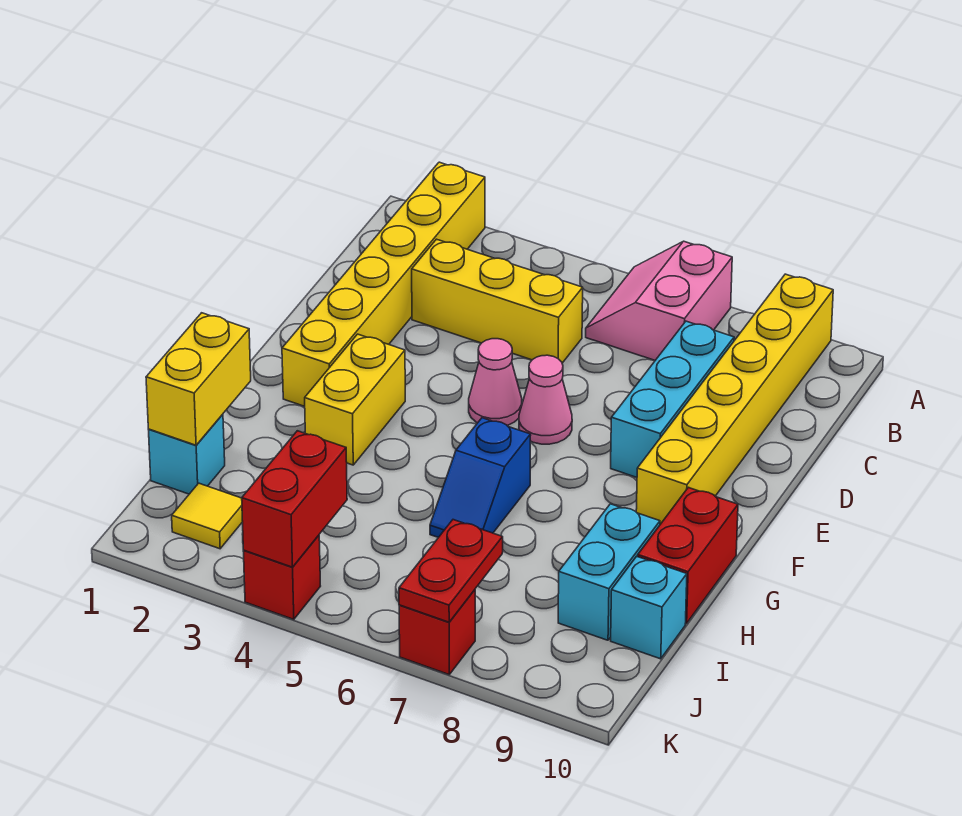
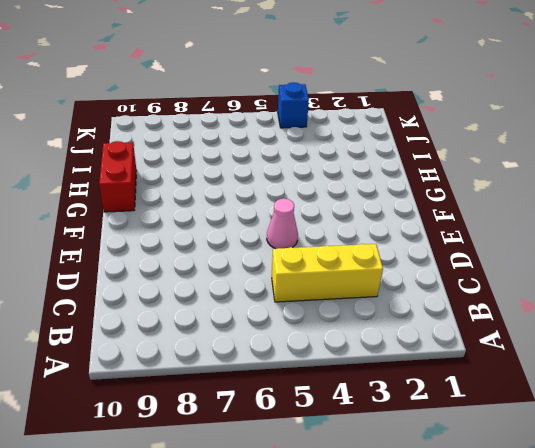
blue 1x1 brick [278,82,309,128] -> red 1x1 brick [243,535,320,619]
none -> yellow 1x6 brick [282,162,485,406]
none -> pink 2x2 slope [586,241,732,360]
none -> yellow 1x6 brick [636,274,833,524]

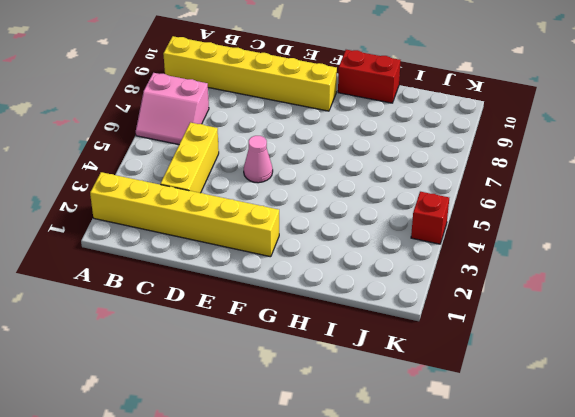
none -> cyan 1x3 brick [611,321,734,477]
none -> pink 1x1 cone [519,355,572,444]
none -> yellow 1x2 brick [305,334,405,465]

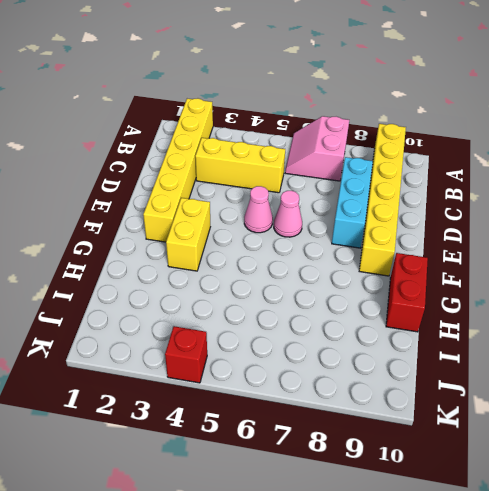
none -> blue 1x2 slope [430,418,531,537]
none -> cyan 1x2 brick [558,504,660,640]
none -> cyan 1x1 brick [149,414,225,494]

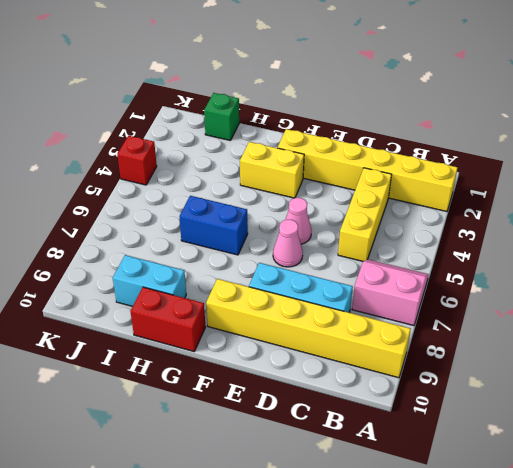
blue 1x2 brick [179,196,248,255] -> blue 1x2 slope [430,418,531,537]
green 1x1 brick [204,93,239,140] -> cyan 1x1 brick [149,414,225,494]
none -> cyan 1x1 brick [611,556,687,659]
none -> yellow 1x1 tile [172,483,243,549]
none -> red 1x1 brick [399,590,475,674]

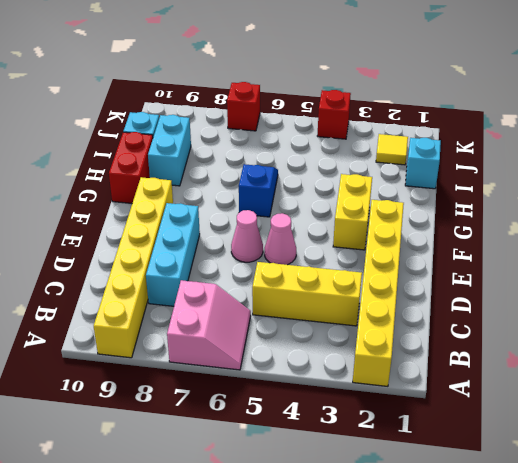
none -> yellow 1x2 brick [146,313,251,445]
none -> red 1x2 brick [242,431,347,567]
none -> red 1x2 plate [399,520,503,622]

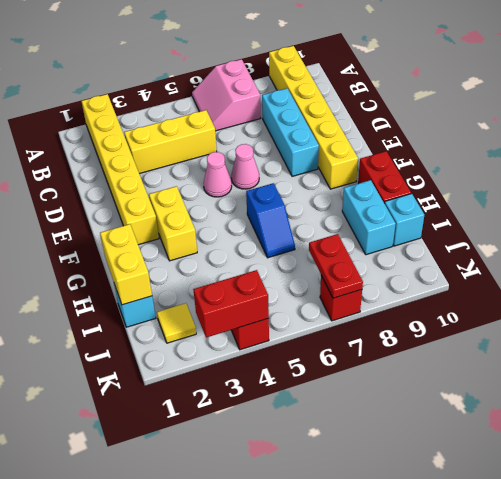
red 1x2 brick [193,270,269,338] -> red 1x2 brick turned to [242,431,347,567]

